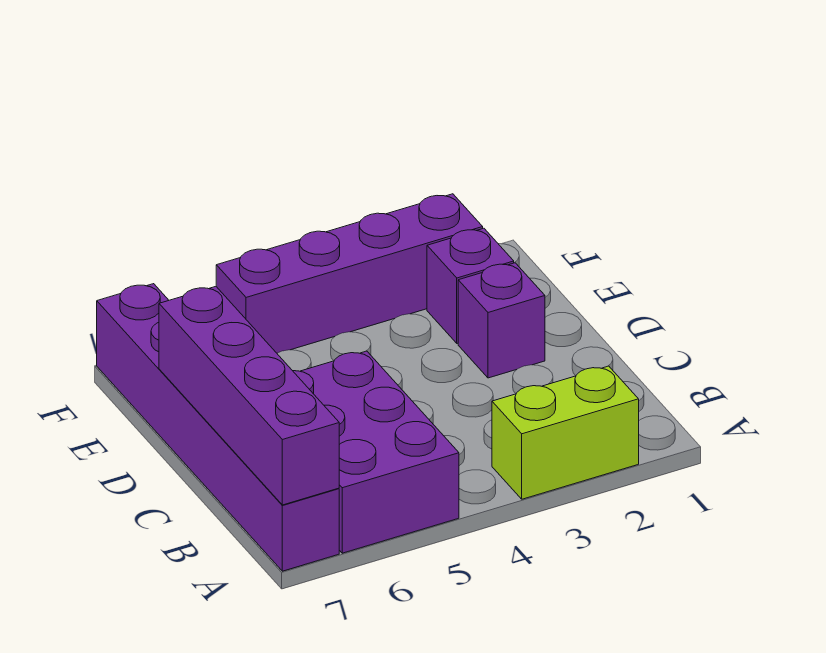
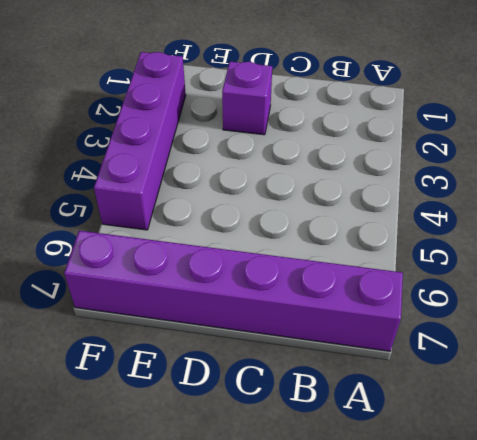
none -> lime 1x2 brick [492,366,639,499]
none -> purple 2x3 brick [293,351,459,553]

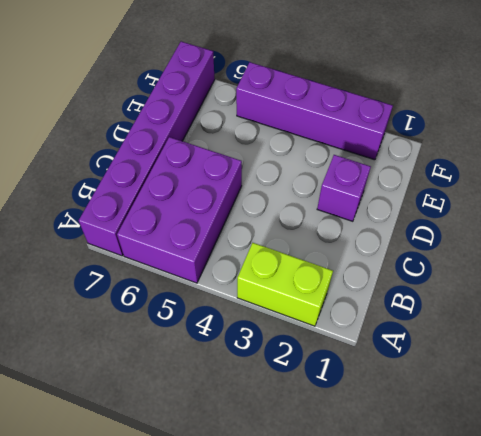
none -> purple 1x1 brick [427,228,514,343]
none -> purple 1x4 brick [159,287,339,505]

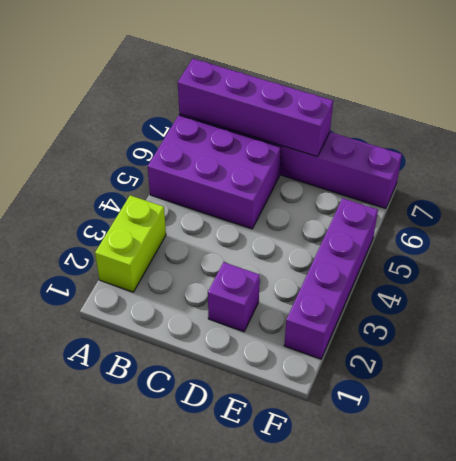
none -> purple 1x1 brick [427,228,514,343]

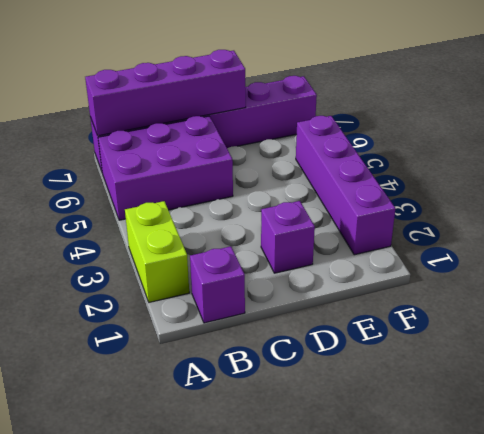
purple 1x1 brick [190,246,245,323] -> purple 1x1 brick moved to [427,228,514,343]

